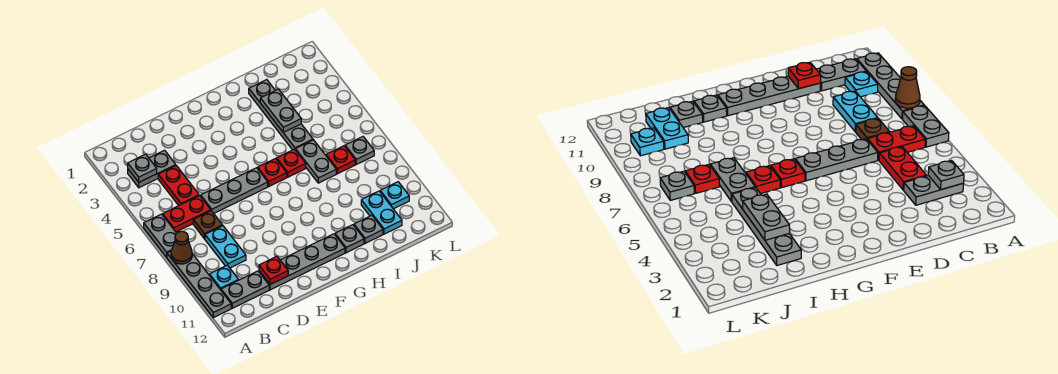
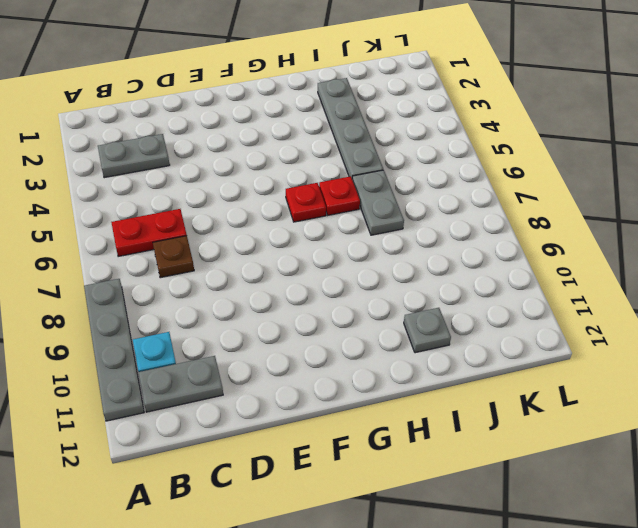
none -> grey 1x2 plate [144,214,177,257]
none -> red 1x2 plate [158,166,199,205]
none -> cyan 1x2 plate [205,226,246,268]

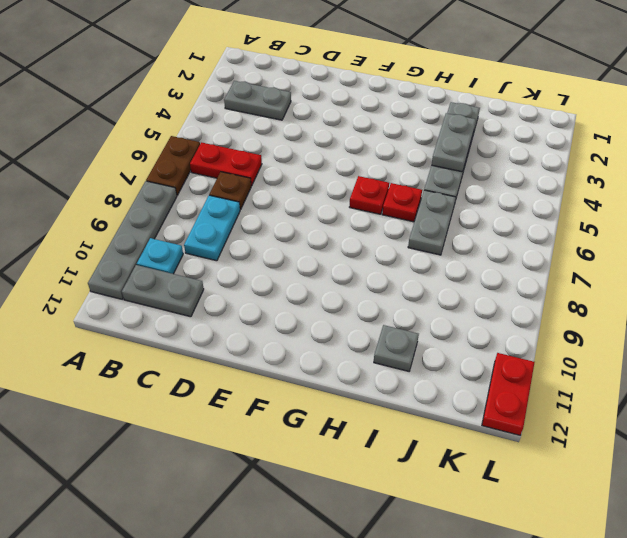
brown 1x2 plate [146,136,200,195] -> grey 1x2 plate [144,214,177,257]
red 1x2 plate [482,353,535,435] -> red 1x2 plate moved to [158,166,199,205]
none -> grey 1x3 plate [201,168,268,213]
none -> grey 1x4 plate [259,234,345,290]
none -> grey 1x1 plate [335,225,364,253]

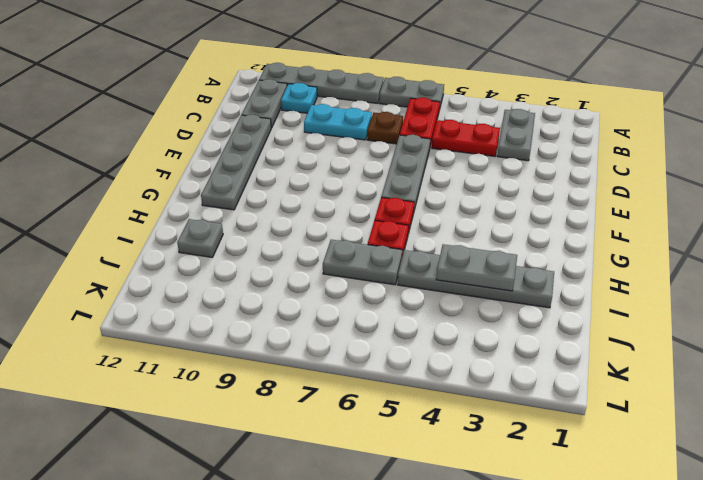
none -> grey 1x1 plate [335,225,364,253]
none -> red 1x1 plate [326,146,355,174]
none -> cyan 1x2 plate [361,191,402,234]

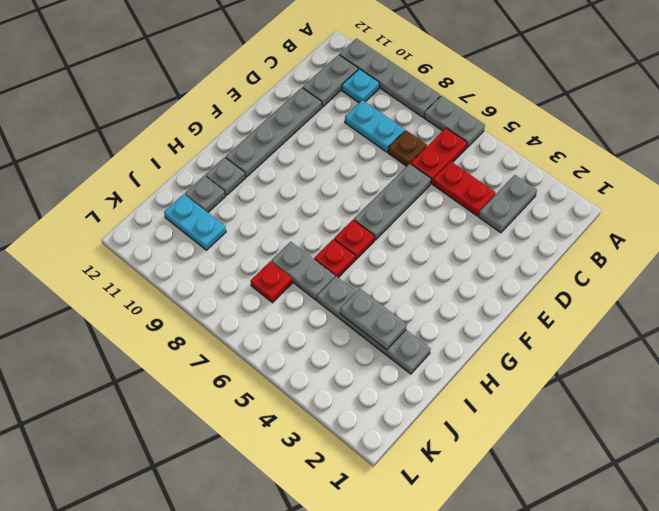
none -> grey 1x1 plate [345,137,374,164]
none -> cyan 1x1 plate [380,182,409,209]
none -> brown 1x1 cone [171,231,192,264]

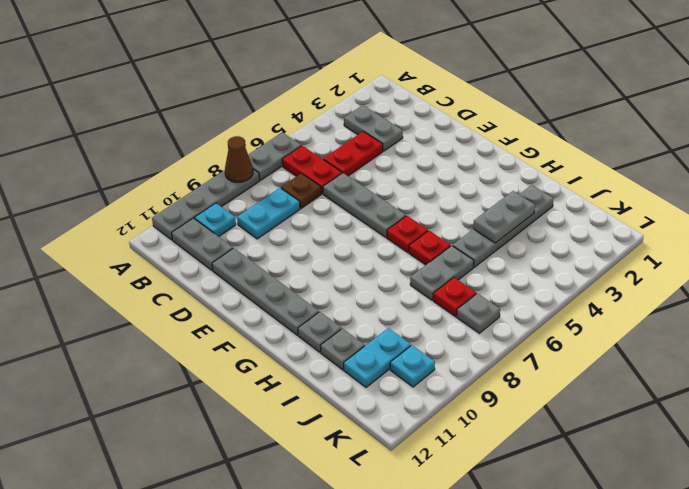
none -> grey 1x1 plate [128,154,157,182]
none -> red 1x1 plate [259,256,288,284]

